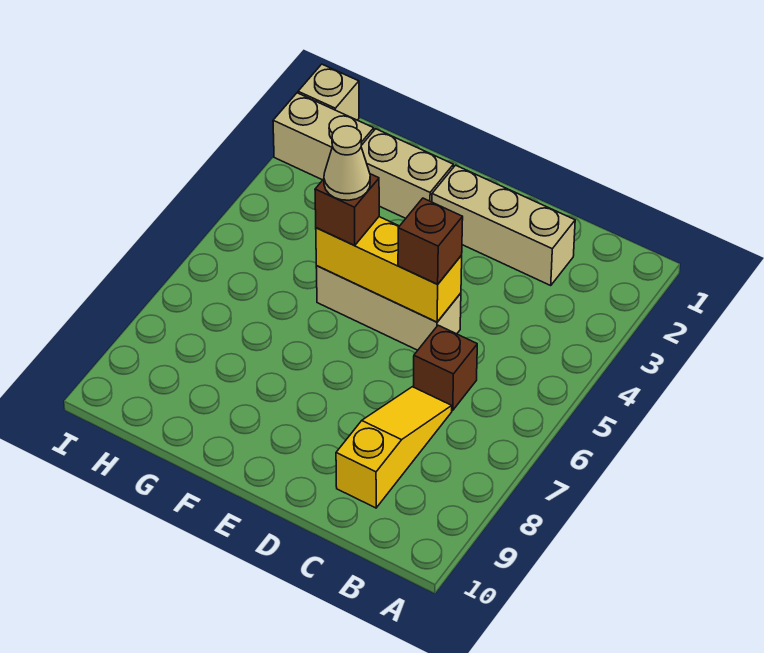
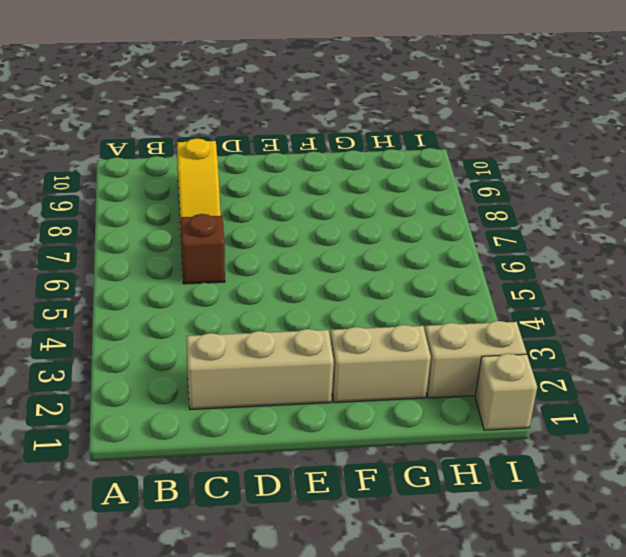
none -> tan 1x3 brick [316,266,461,350]
none -> yellow 1x3 brick [316,217,462,322]

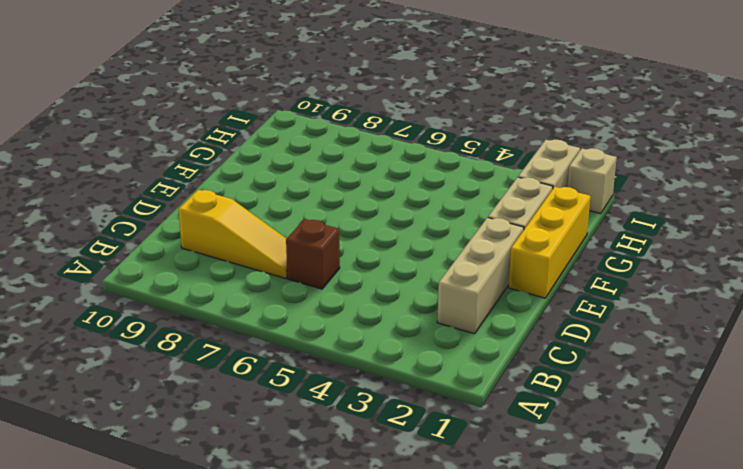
yellow 1x3 brick [509,187,590,298] -> yellow 1x3 brick moved to [316,217,462,322]
none -> tan 1x3 brick [316,266,461,350]
none -> brown 1x1 brick [398,198,463,284]

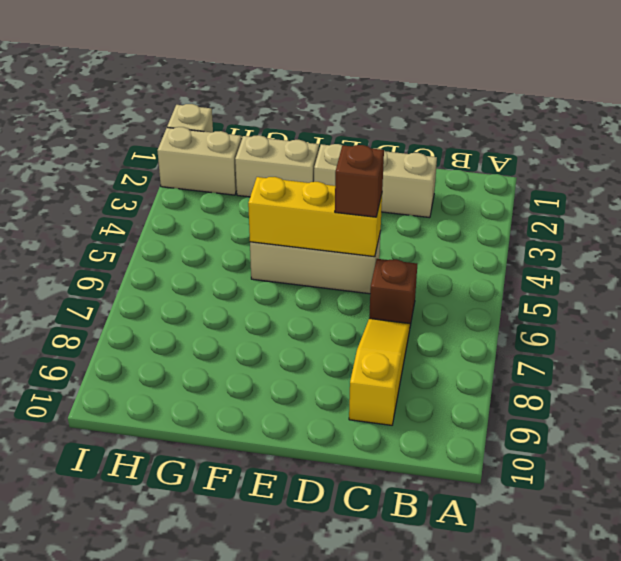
none -> brown 1x1 brick [315,174,379,246]
none -> tan 1x1 cone [324,126,370,200]

